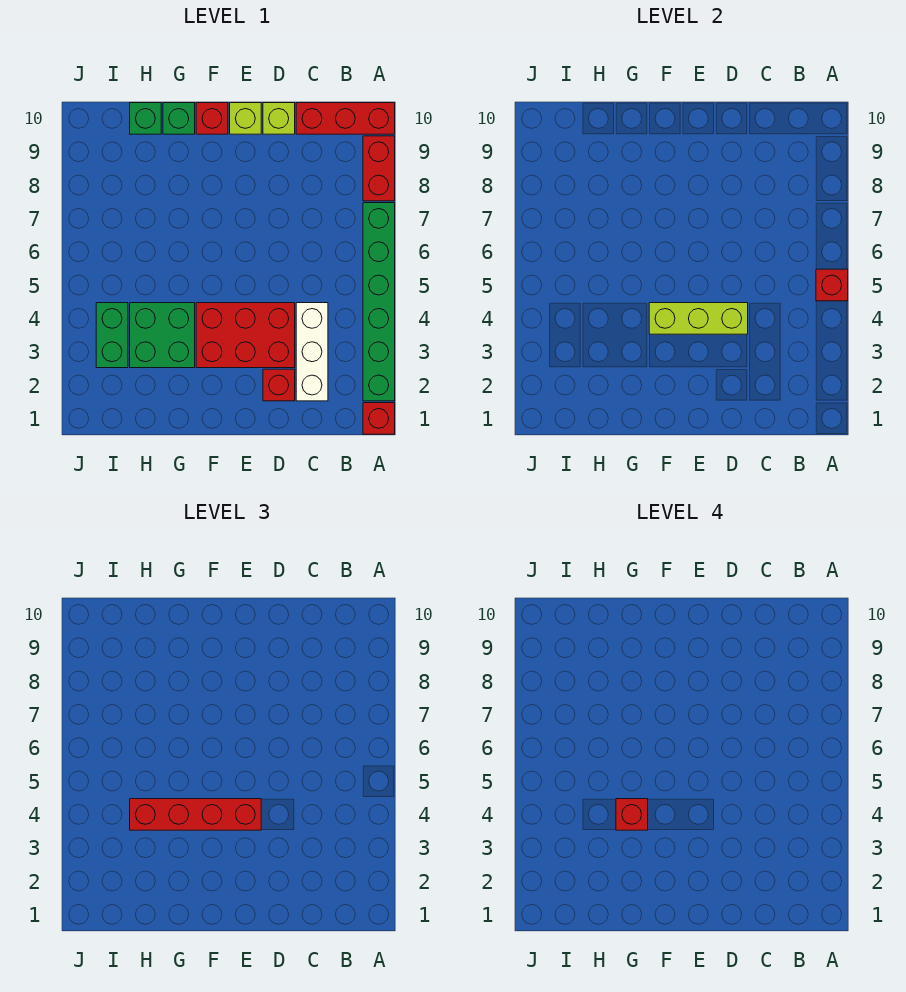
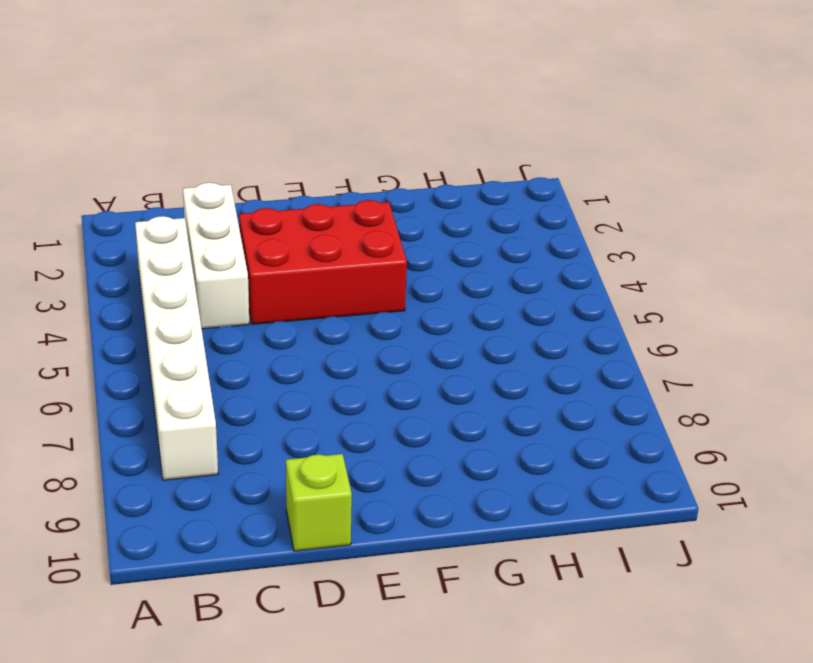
white 1x6 brick [135,216,218,480] -> none
none -> red 1x1 brick [363,403,395,434]
none -> green 1x6 brick [363,203,395,401]
none -> red 1x2 brick [363,136,395,201]

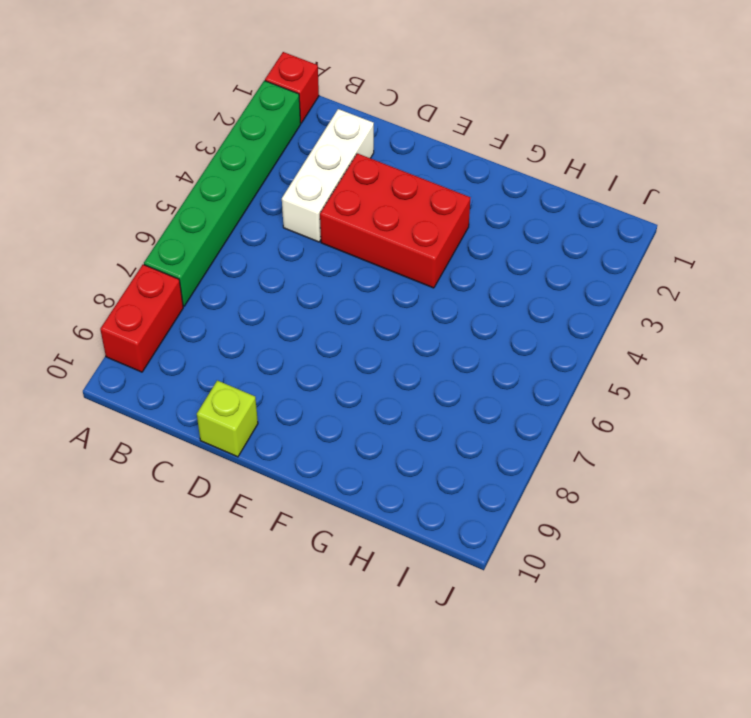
none -> red 1x3 brick [296,103,395,134]
none -> red 1x1 brick [263,369,295,401]
none -> lime 1x1 brick [230,103,261,134]

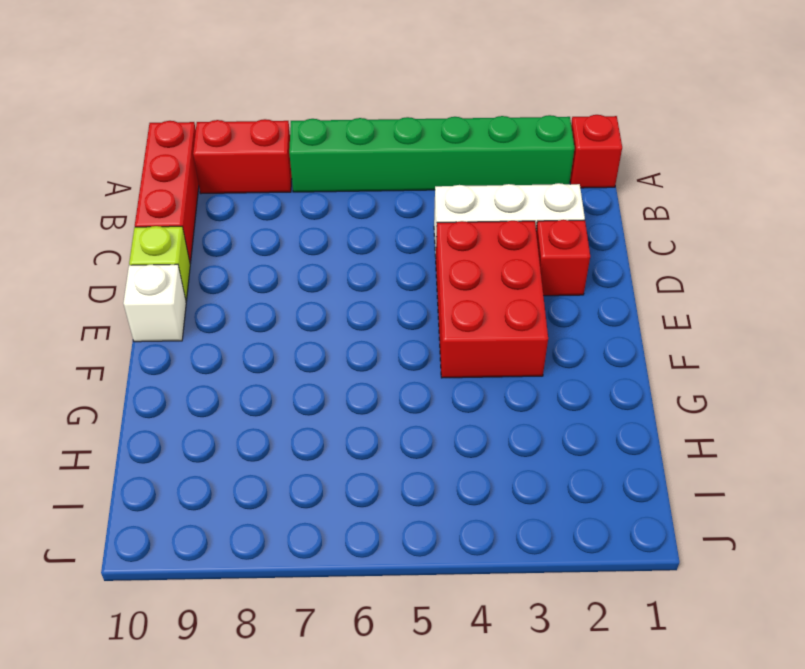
white 1x1 brick [123,264,186,342] -> lime 1x1 brick [230,103,261,134]
none -> red 1x1 brick [196,103,228,134]
none -> green 2x2 brick [130,303,195,368]
none -> green 1x1 brick [163,103,195,134]

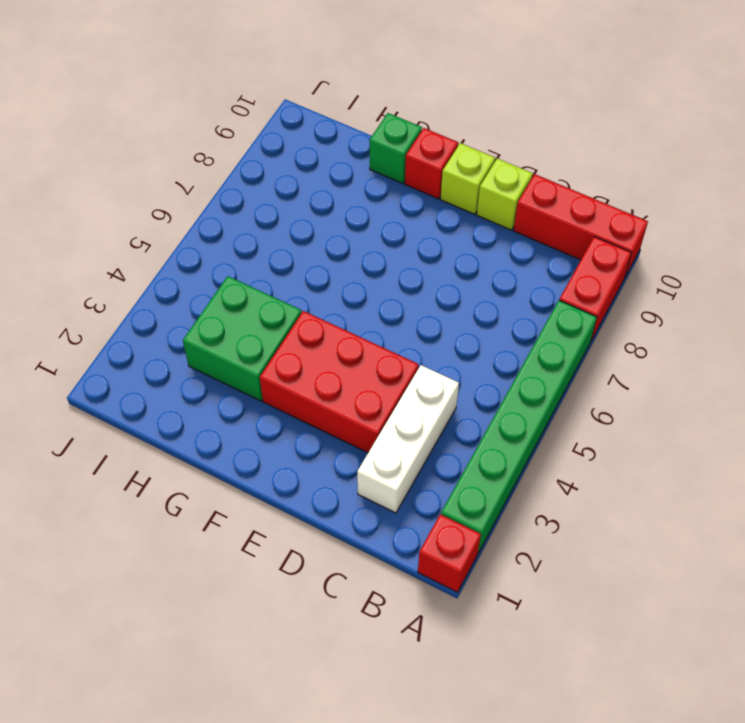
none -> red 1x1 brick [263,369,295,401]
none -> green 1x1 brick [130,103,161,134]
none -> green 1x2 brick [96,303,128,368]

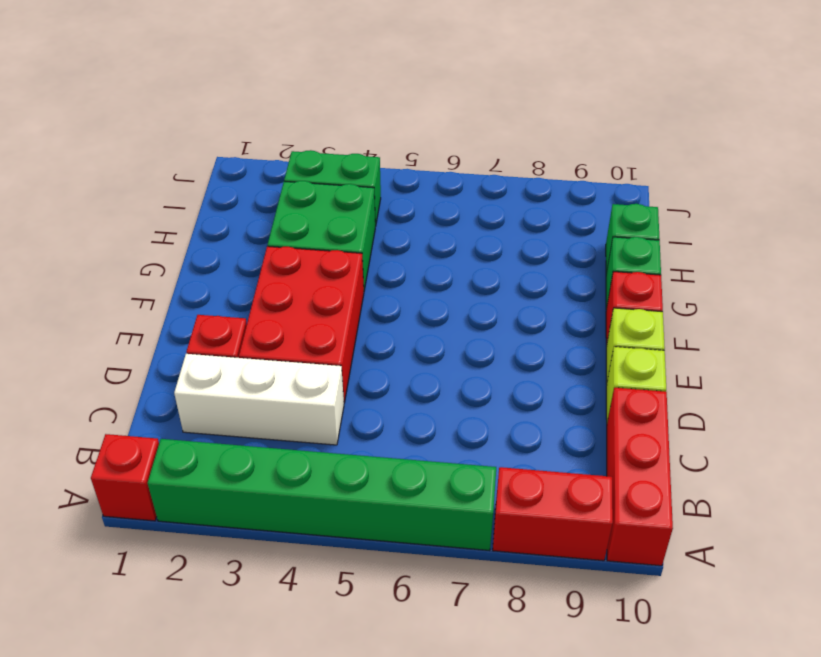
none -> red 1x1 brick [816,269,848,301]
none -> lime 1x3 brick [649,303,748,334]
none -> red 1x4 brick [130,799,261,830]

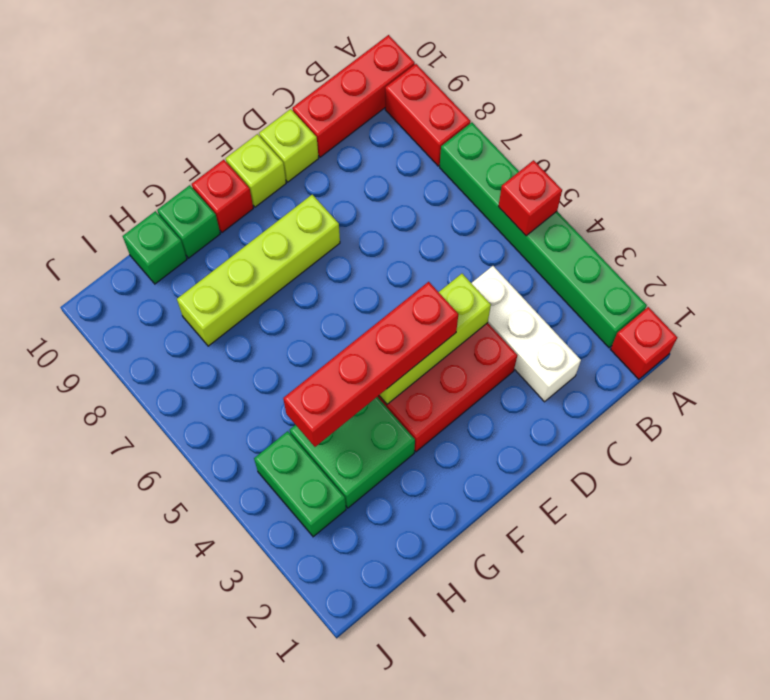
lime 1x4 brick [177,195,340,346] -> none
none -> red 1x1 brick [263,369,295,401]
none -> red 1x1 brick [616,799,648,830]

